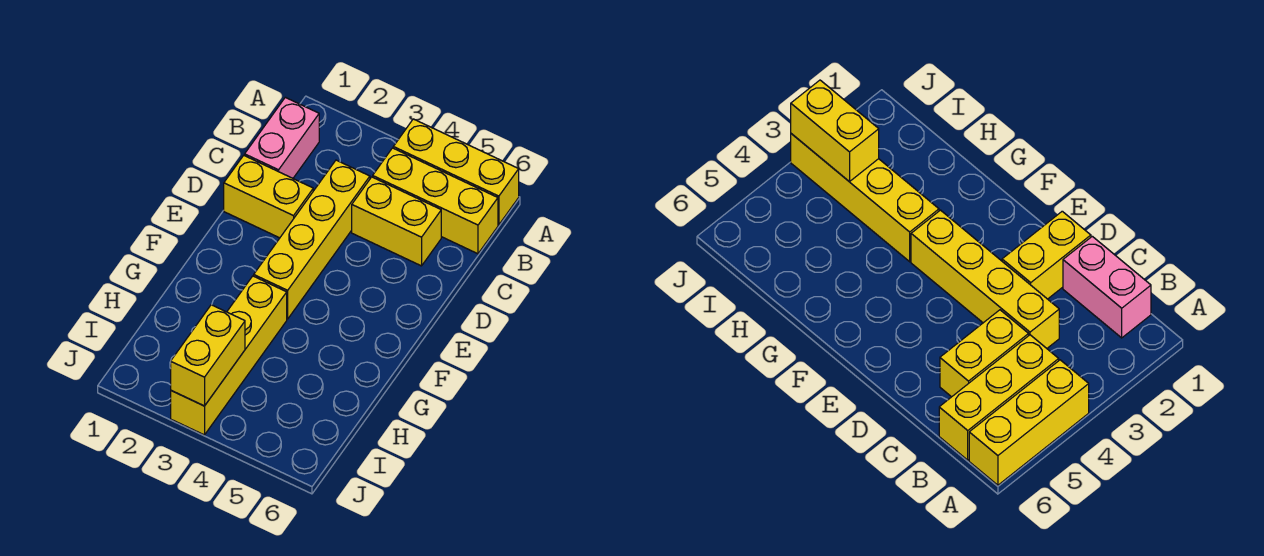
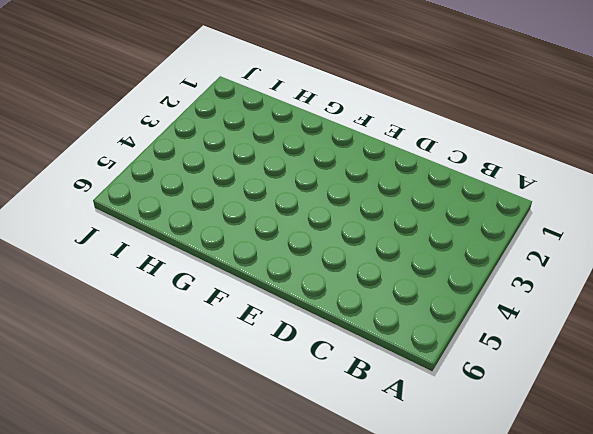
none -> yellow 1x3 brick [393,119,519,225]
none -> pink 1x2 brick [245,97,319,178]

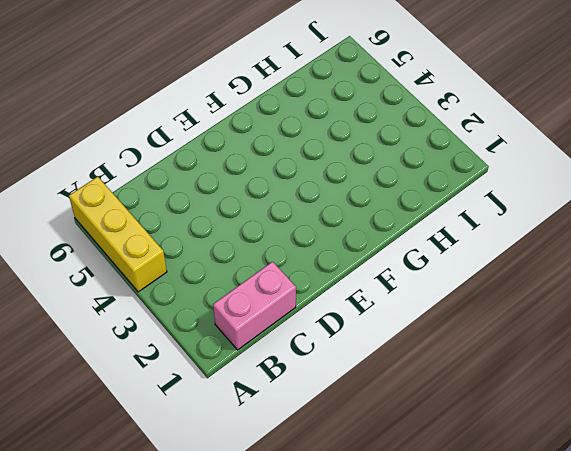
none -> yellow 1x3 brick [373,148,498,254]
none -> yellow 1x4 brick [254,160,370,319]

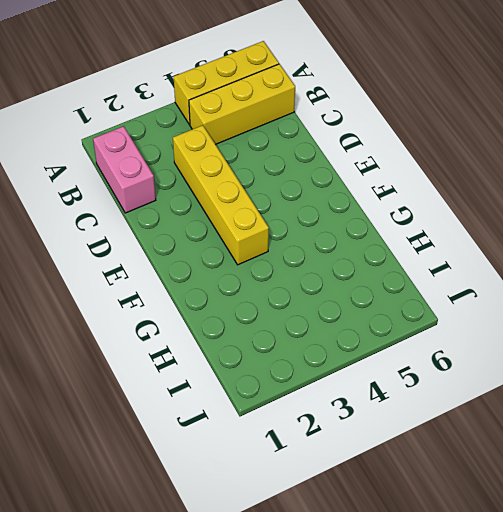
none -> yellow 1x2 brick [352,177,441,266]
none -> yellow 1x2 brick [224,156,313,238]

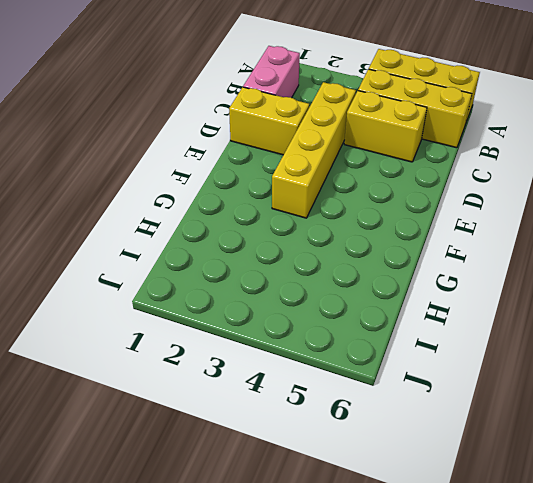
none -> yellow 1x4 brick [171,276,287,435]
none -> yellow 1x2 brick [171,305,245,406]

